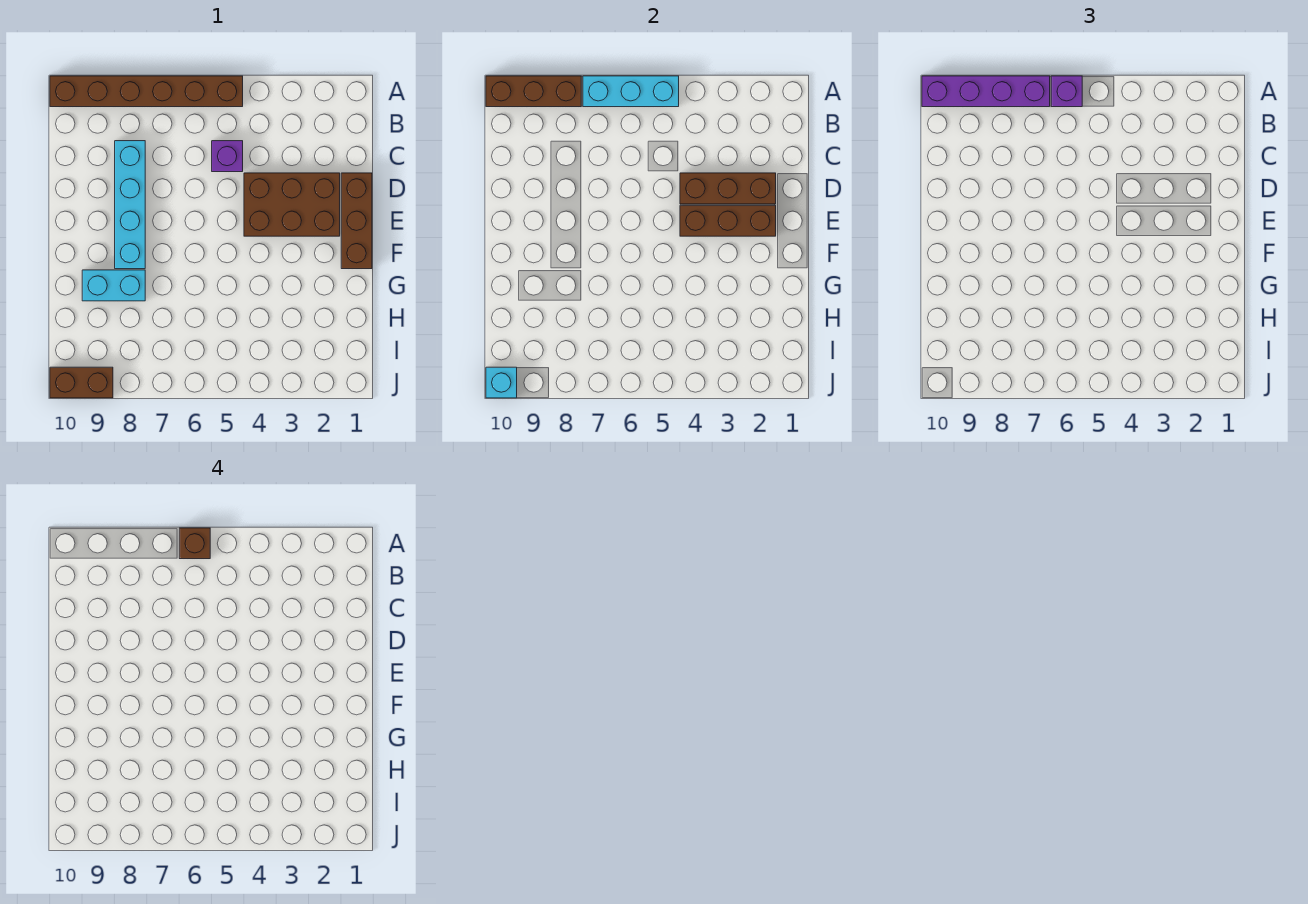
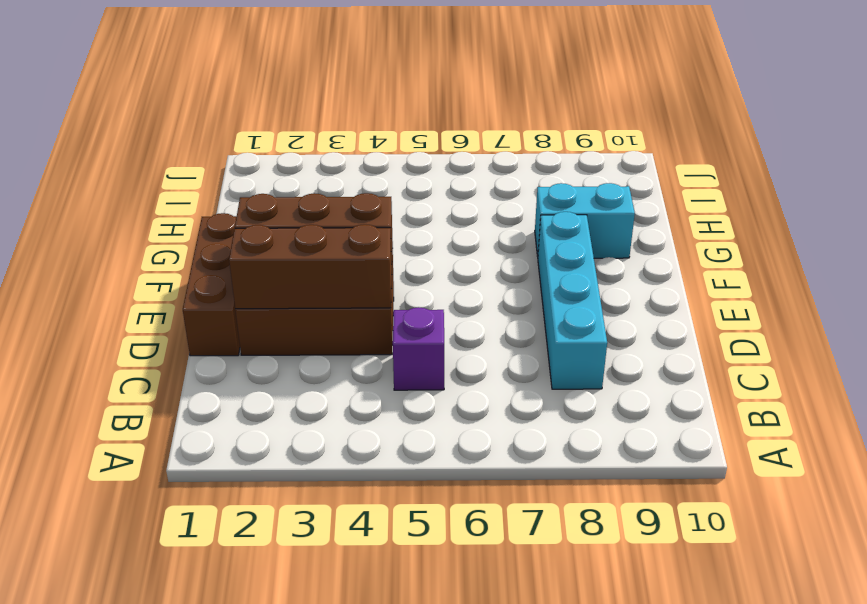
none -> brown 1x6 brick [50,76,243,107]
none -> brown 1x2 brick [50,367,113,398]
none -> cyan 1x3 brick [583,76,679,107]

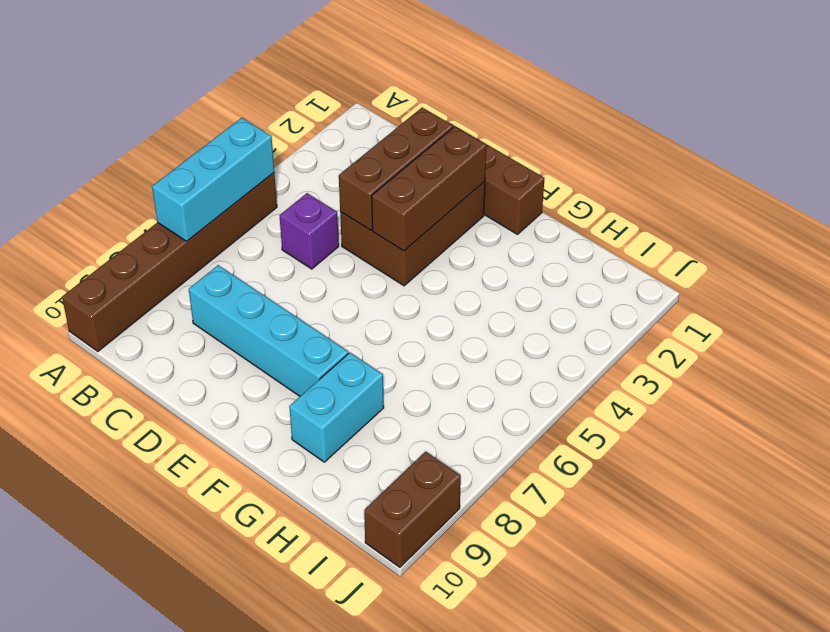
none -> brown 1x3 brick [486,76,581,107]
none -> cyan 1x1 brick [486,367,517,398]
none -> purple 1x1 brick [1051,76,1082,107]

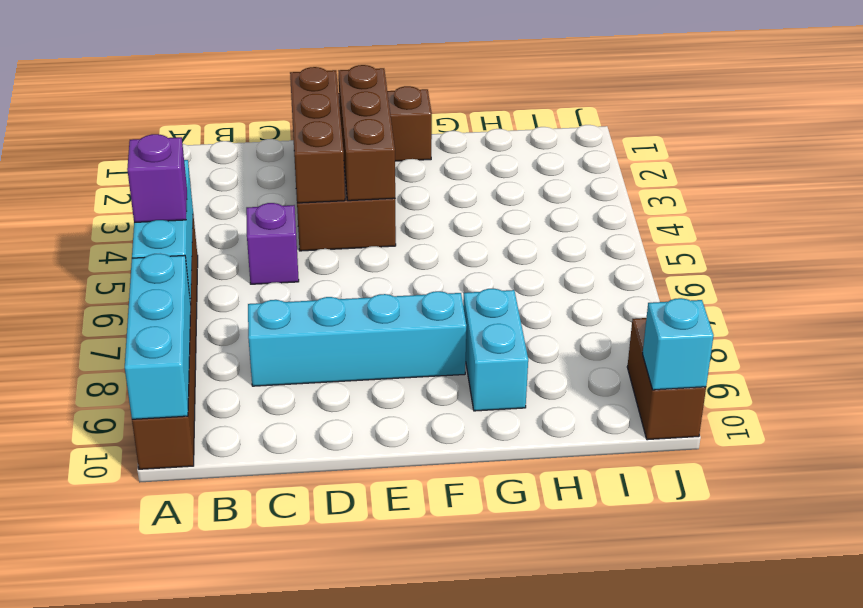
cyan 1x3 brick [125,254,191,419] -> brown 1x3 brick [486,76,581,107]
none -> purple 1x4 brick [922,76,1050,107]
none -> brown 1x1 brick [179,528,210,559]

